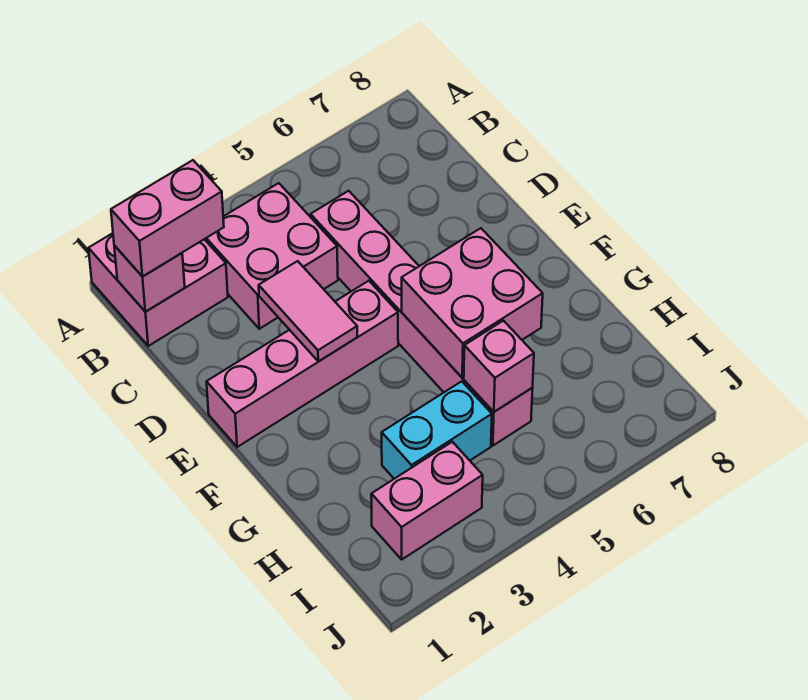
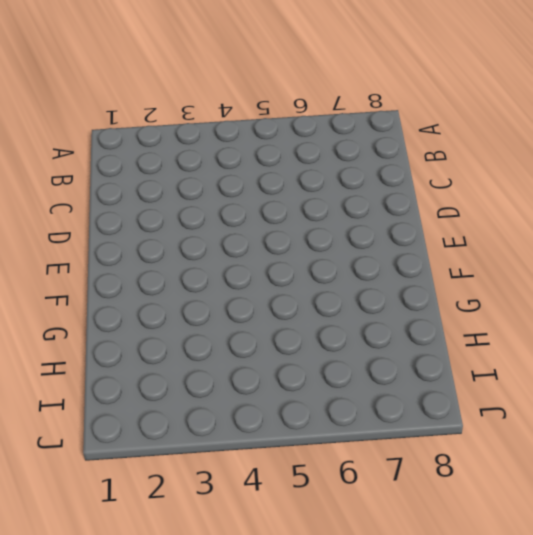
none -> pink 2x2 brick [88,233,228,346]
none -> pink 2x2 brick [205,183,338,329]

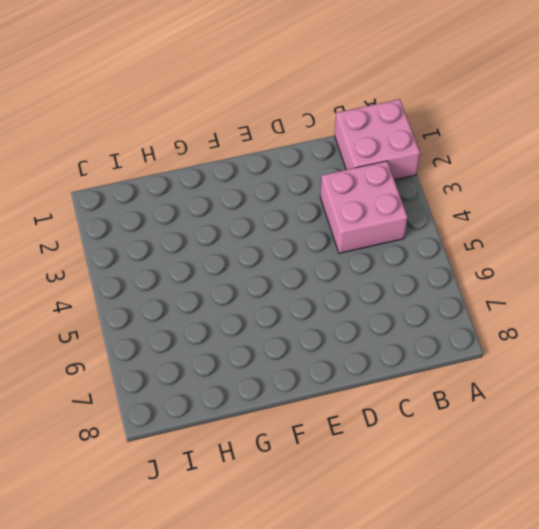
none -> pink 1x6 brick [311,191,533,446]
none -> pink 1x4 brick [207,281,398,447]

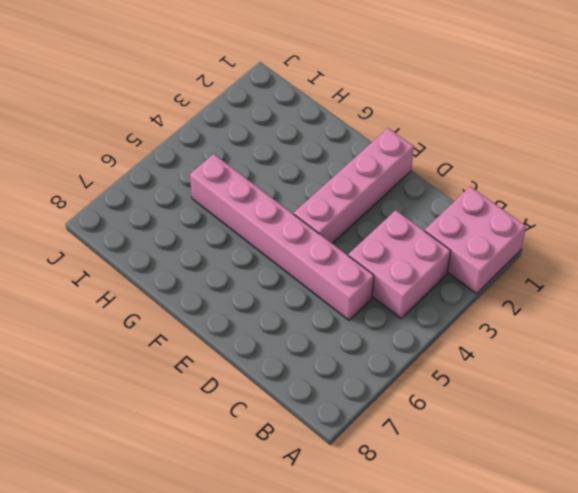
none -> cyan 1x2 brick [382,381,492,479]
none -> pink 1x2 brick [371,442,483,559]

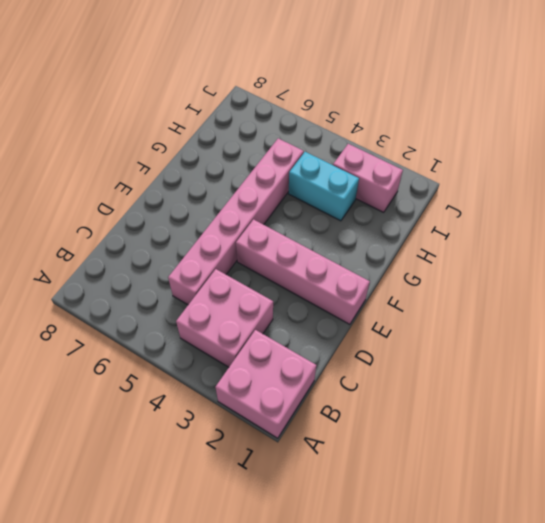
none -> pink 1x1 brick [114,246,185,312]
none -> pink 1x2 tile [259,261,357,361]

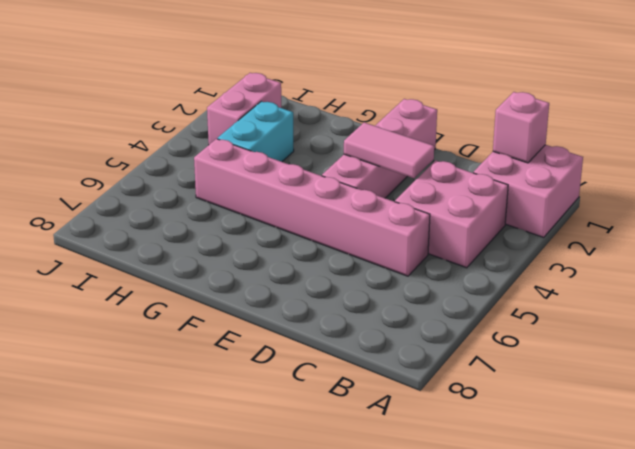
none -> pink 2x2 brick [402,228,543,378]
none -> pink 1x1 brick [464,321,534,412]

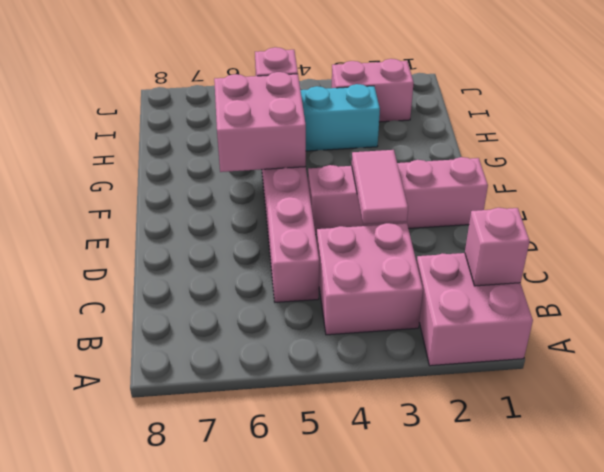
none -> pink 1x2 brick [111,160,224,276]

